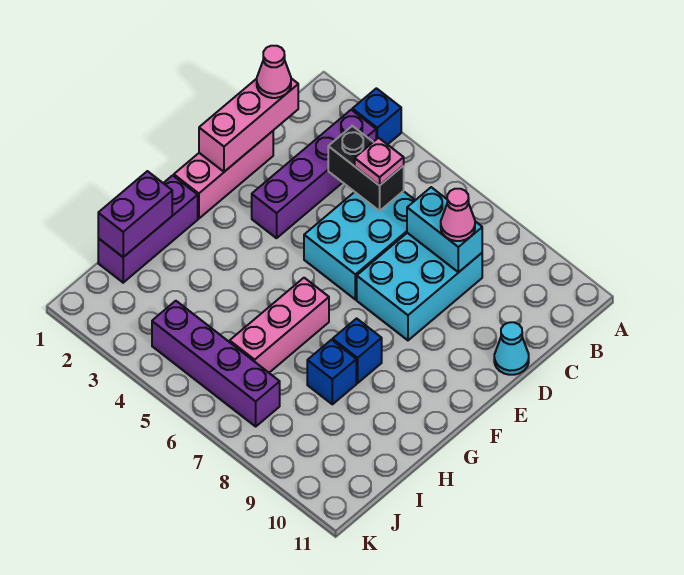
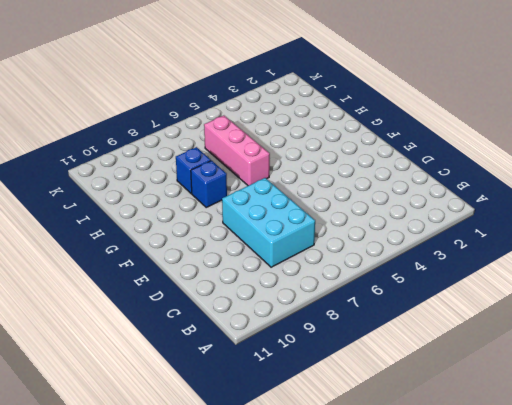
none -> blue 1x1 brick [352,88,401,145]
none -> purple 1x4 brick [252,110,376,238]
none -> cyan 2x3 brick [304,191,415,300]

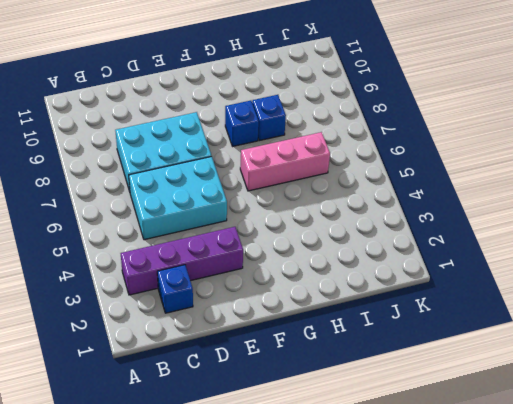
blue 1x1 brick [157,265,193,313] -> blue 1x1 brick moved to [352,88,401,145]
none -> pink 1x3 brick [174,131,273,219]
none -> cyan 1x1 cone [494,322,529,375]
none -> purple 1x3 brick [98,175,198,283]

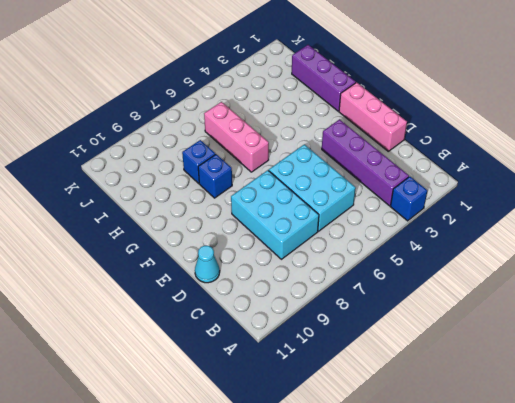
none -> purple 1x4 brick [152,301,280,426]
none -> pink 1x3 brick [199,78,298,172]
none -> black 1x2 brick [328,126,404,211]

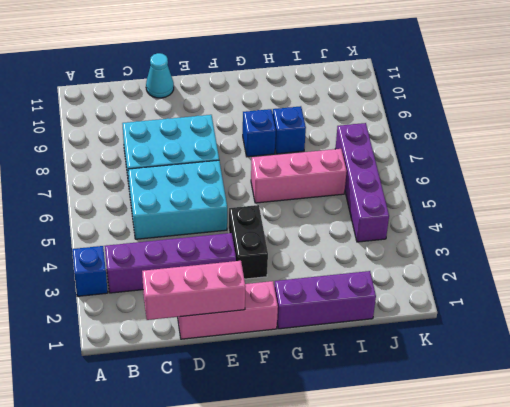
black 1x2 brick [229,205,268,279] -> black 1x2 brick moved to [328,126,404,211]
none -> cyan 1x2 brick [407,187,482,272]
none -> purple 1x2 brick [98,171,172,257]
none -> pink 1x1 cone [257,46,291,98]

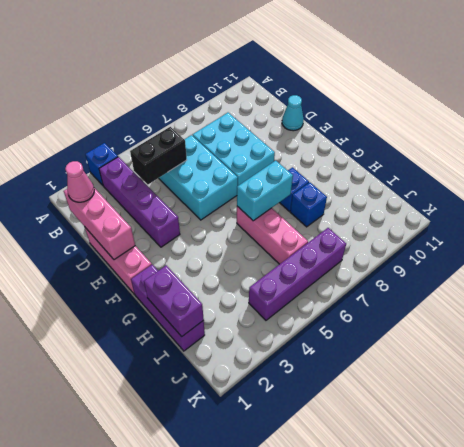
cyan 1x2 brick [237,161,293,221] -> cyan 1x2 brick moved to [407,187,482,272]
none -> pink 1x1 plate [355,138,404,186]
none -> pink 1x1 cone [441,189,475,241]

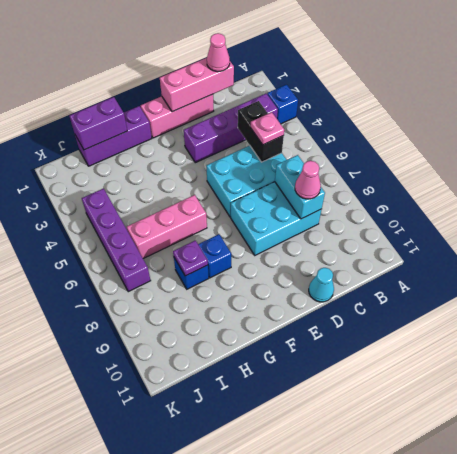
purple 1x1 plate [173,240,208,276] -> none

